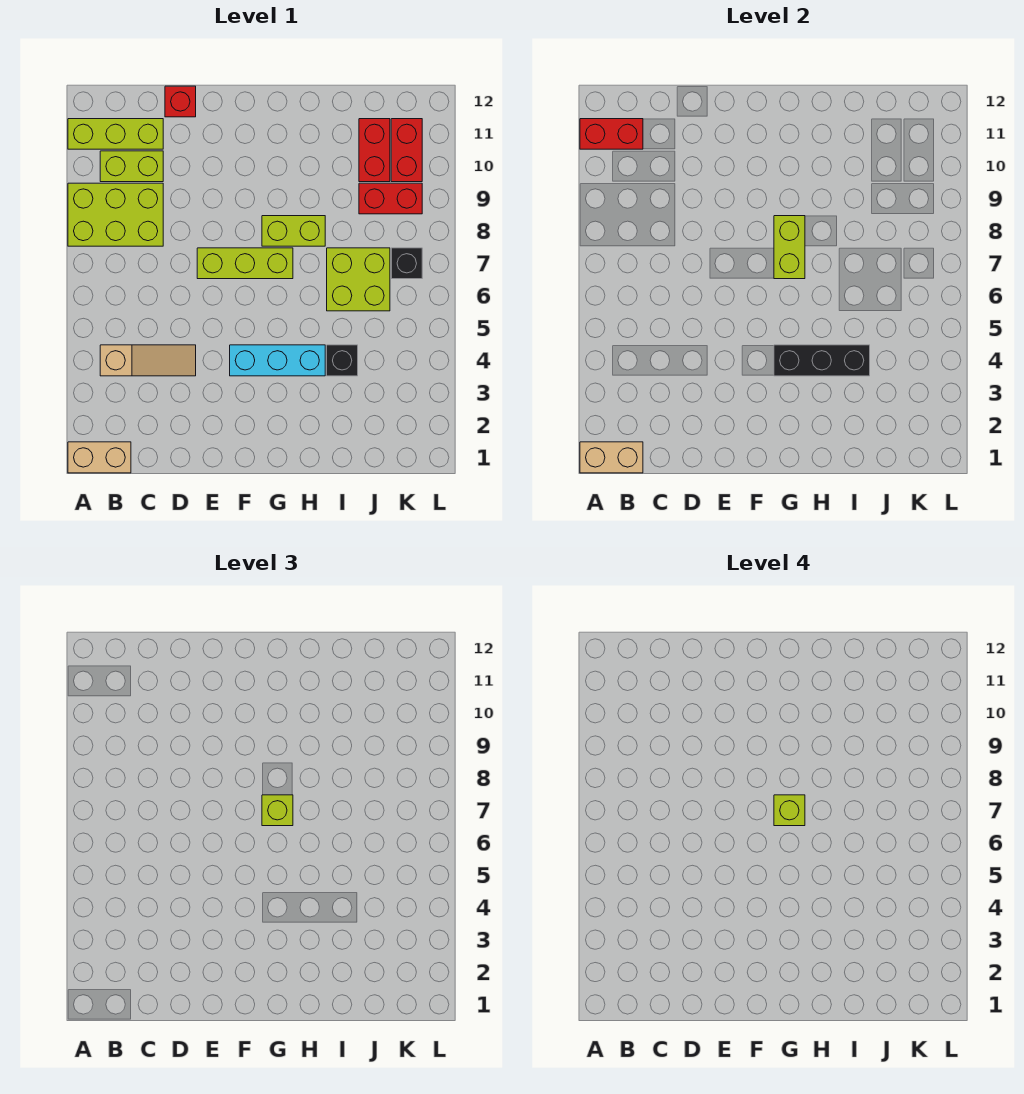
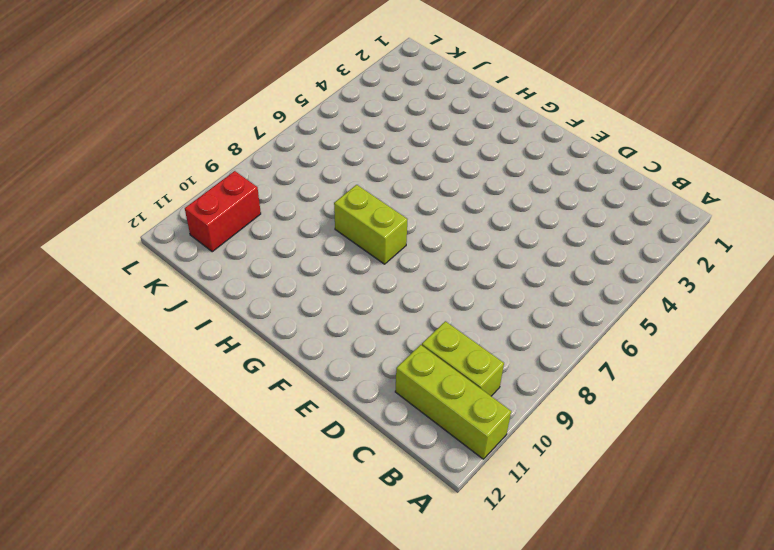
none -> tan 1x2 brick [68,442,131,473]
none -> lime 2x3 brick [68,183,163,246]
none -> tan 1x3 slope [100,345,196,376]

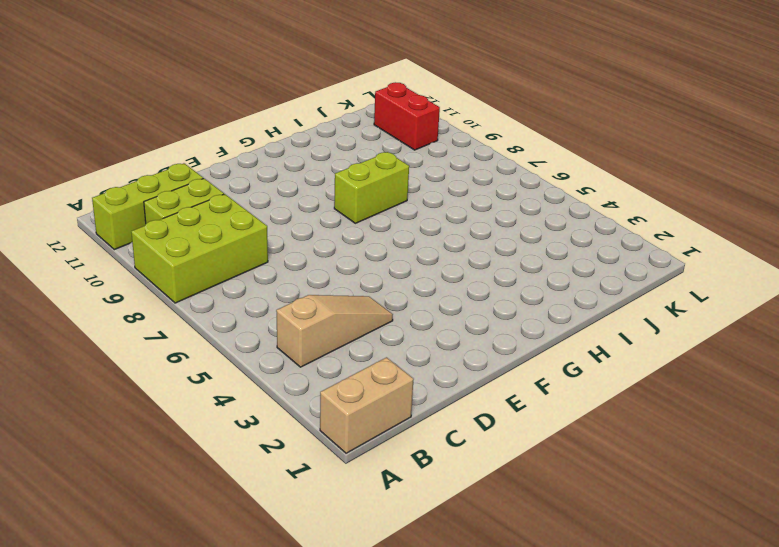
none -> red 1x1 brick [165,86,196,117]
none -> lime 1x3 brick [197,248,293,279]
none -> cyan 1x3 brick [230,345,325,376]

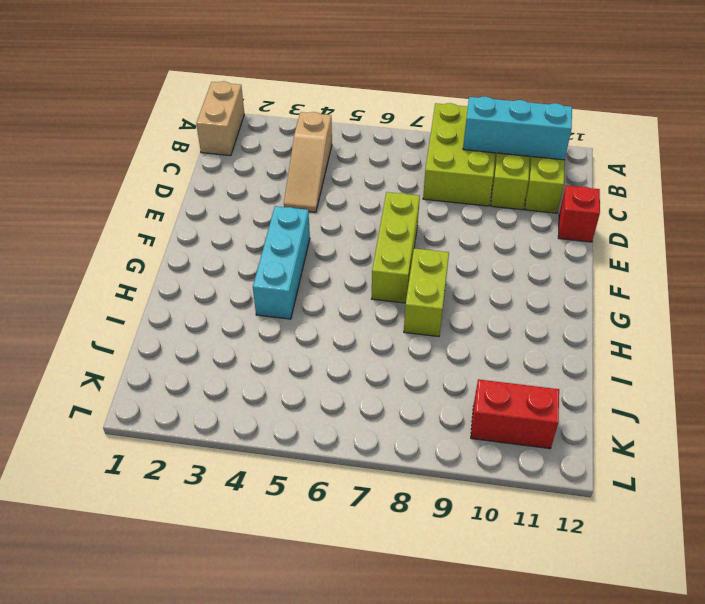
cyan 1x3 brick [463,97,572,160] -> red 1x2 brick [580,119,643,149]
none -> black 1x1 brick [327,345,358,376]
none -> lime 2x2 brick [327,248,390,311]
none -> red 1x2 brick [359,183,422,214]

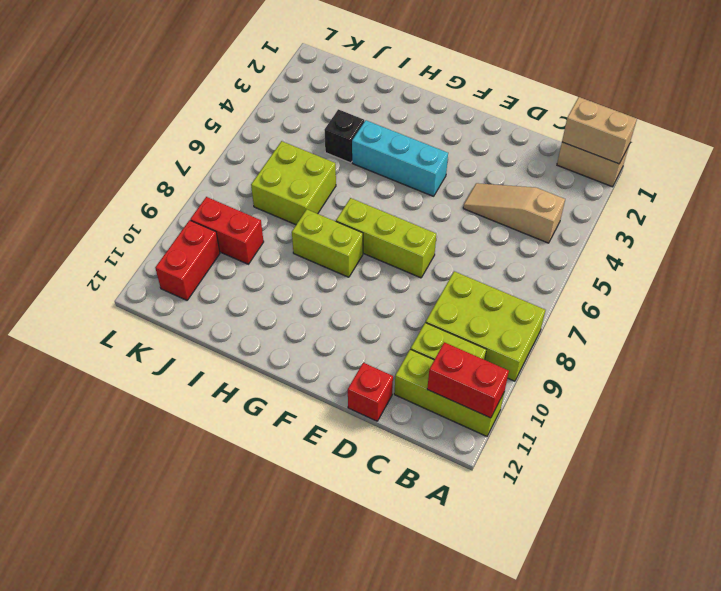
none -> red 1x2 brick [359,119,390,182]
none -> black 1x1 brick [391,248,422,279]
none -> black 1x3 brick [774,345,870,376]

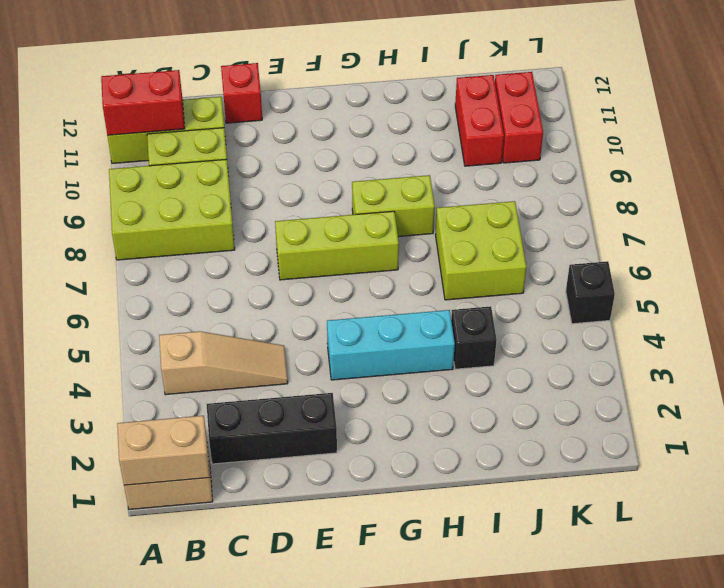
black 1x3 brick [207,393,337,464] -> black 1x3 brick moved to [774,345,870,376]
black 1x1 brick [566,261,615,324] -> black 1x1 brick moved to [391,248,422,279]
none -> red 1x2 brick [359,183,422,214]
none -> lime 1x2 brick [774,216,805,279]
none -> lime 1x1 brick [262,795,293,826]

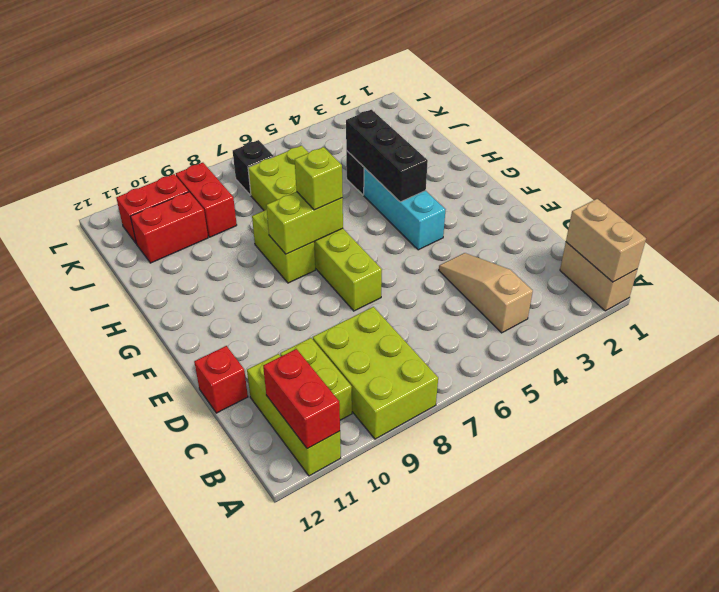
none -> lime 1x1 brick [774,795,805,826]

